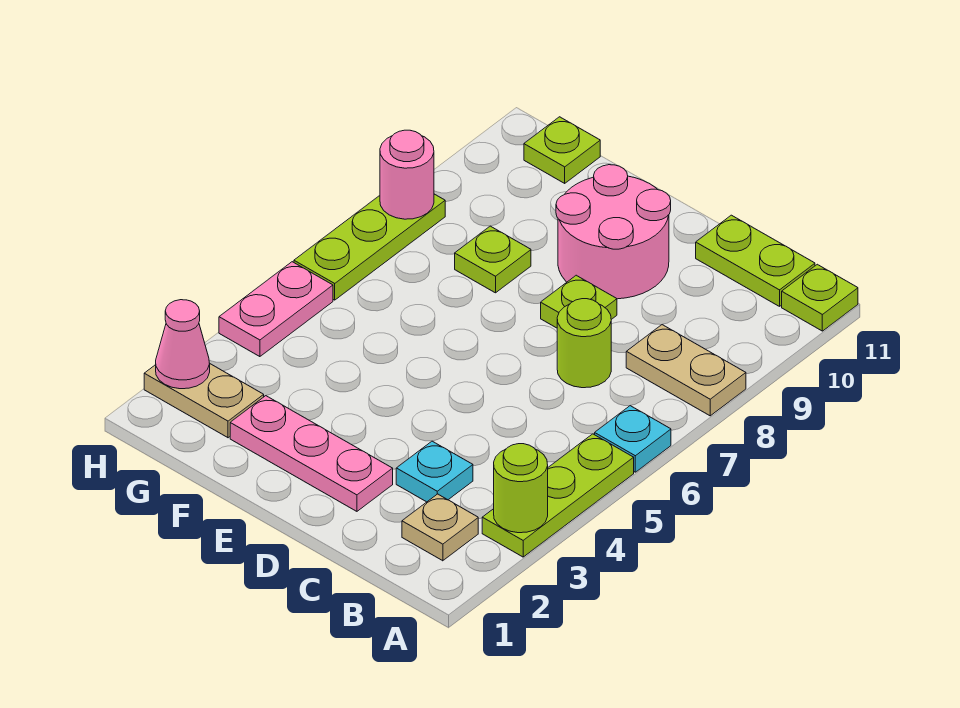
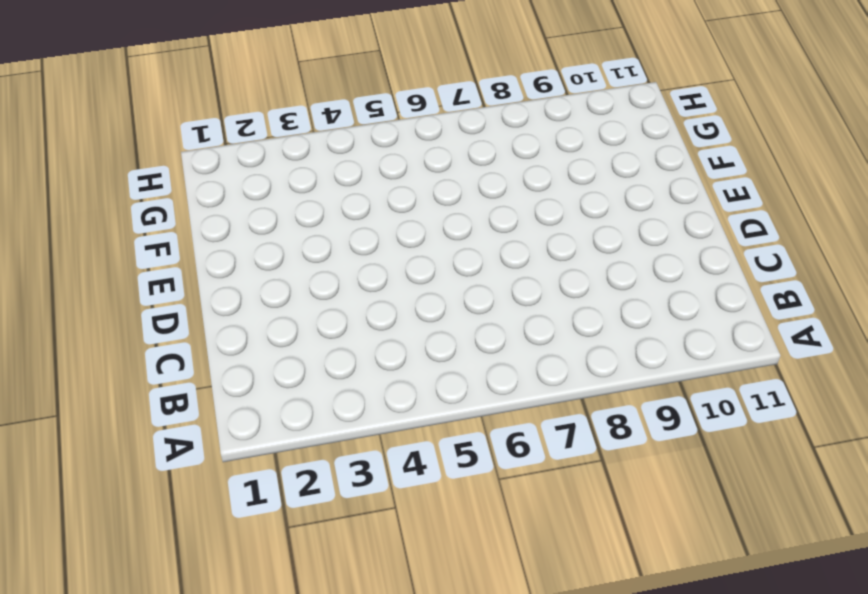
none -> lime 1x3 plate [482,434,634,557]
none -> cyan 1x1 plate [595,406,671,472]
none -> tan 1x2 plate [626,325,746,416]

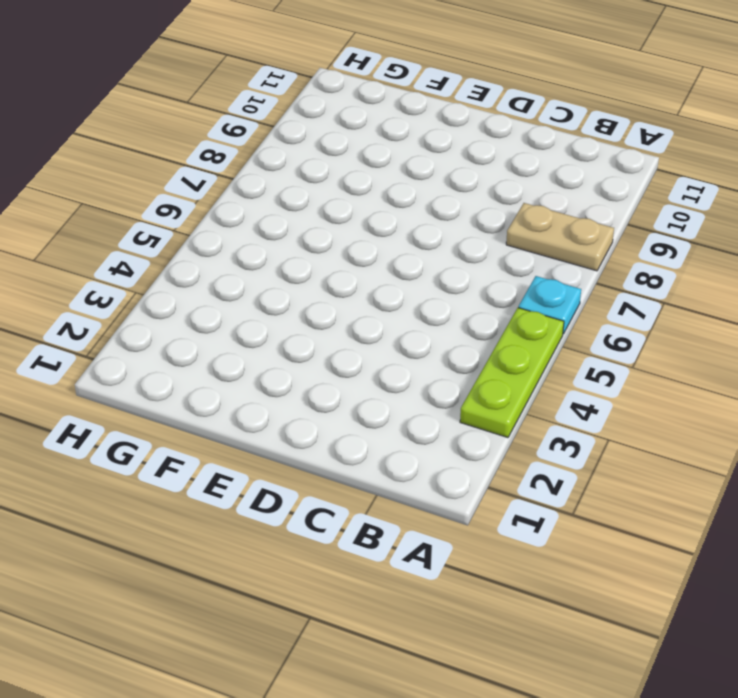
none -> lime 1x1 plate [782,264,858,331]
none -> tan 1x1 plate [402,494,478,561]
none -> lime 1x2 plate [696,215,815,306]

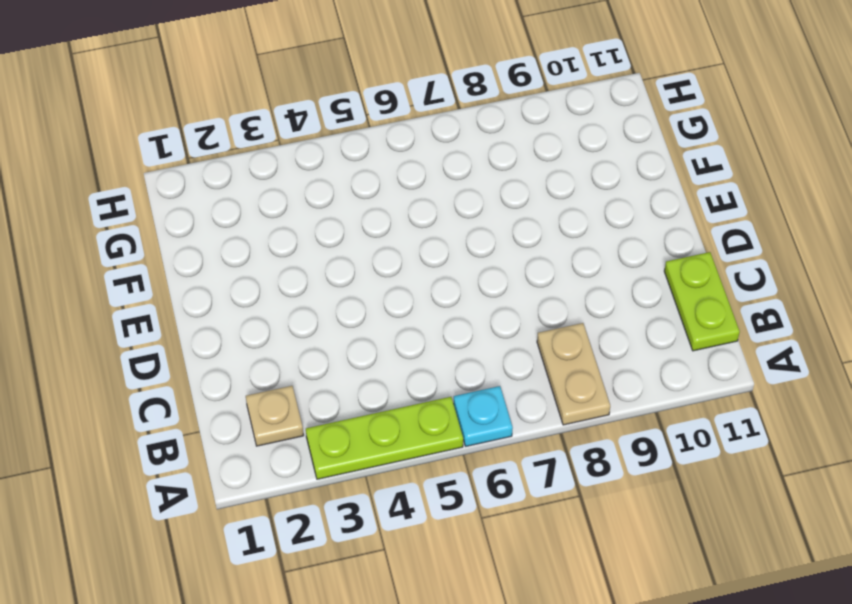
none -> lime 1x1 plate [782,264,858,331]
none -> cyan 1x1 plate [396,441,473,502]
none -> lime 1x1 round brick [557,299,611,388]

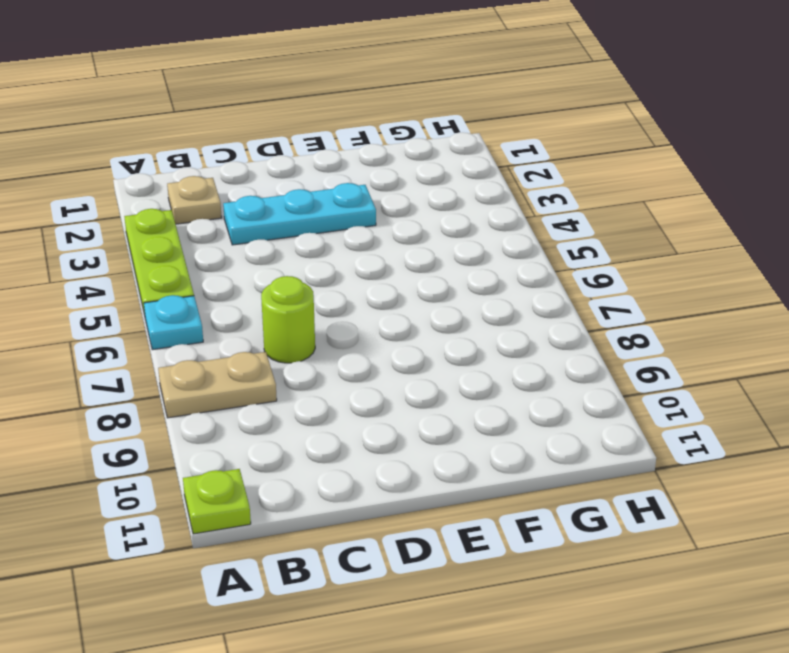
cyan 1x3 plate [223,183,376,245] -> cyan 1x1 plate [396,441,473,502]
none -> lime 1x2 plate [696,215,815,306]
none -> pink 1x3 plate [230,396,393,511]
none -> lime 1x1 plate [541,275,617,328]

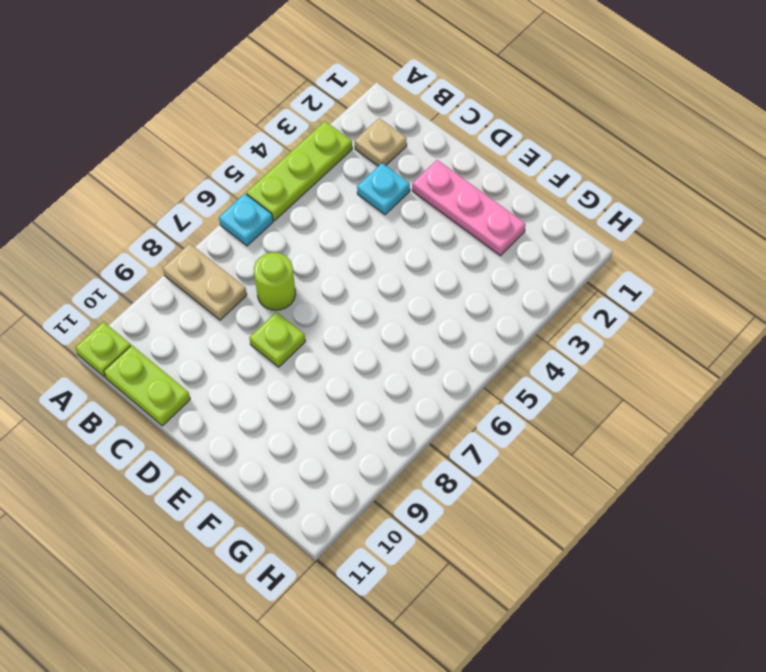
none -> pink 2x2 round brick [556,165,671,299]
none -> lime 1x1 plate [455,226,531,293]
none -> tan 1x2 plate [144,364,264,438]

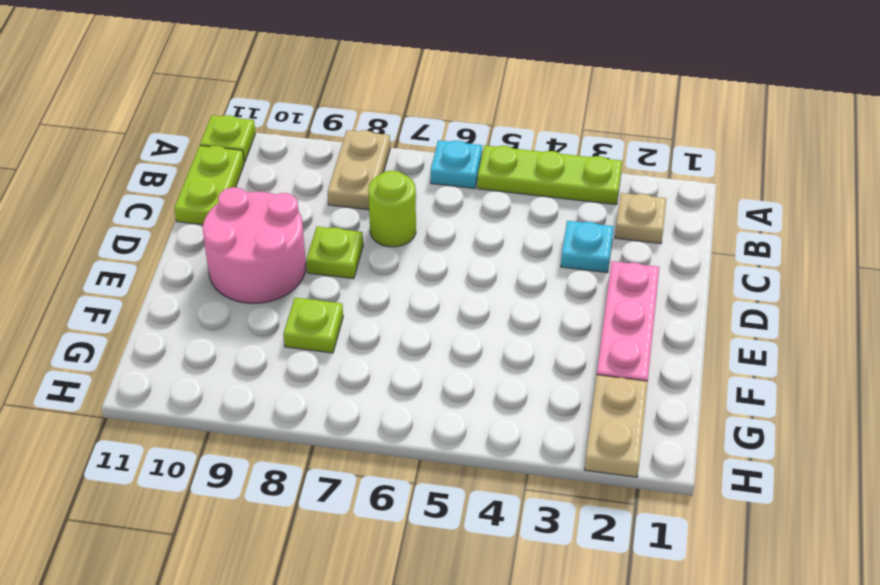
none -> lime 1x1 plate [524,117,600,183]
none -> pink 1x2 plate [219,262,333,357]
none -> lime 1x3 plate [294,194,445,300]

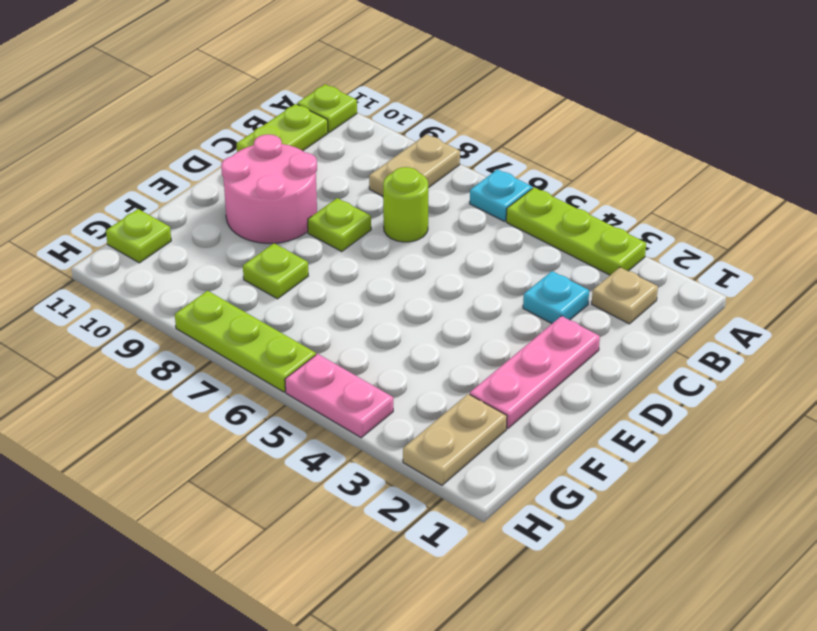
none -> lime 1x1 round brick [494,444,548,533]
none -> pink 1x1 cone [156,300,210,389]
none -> pink 1x1 round brick [380,130,434,219]

